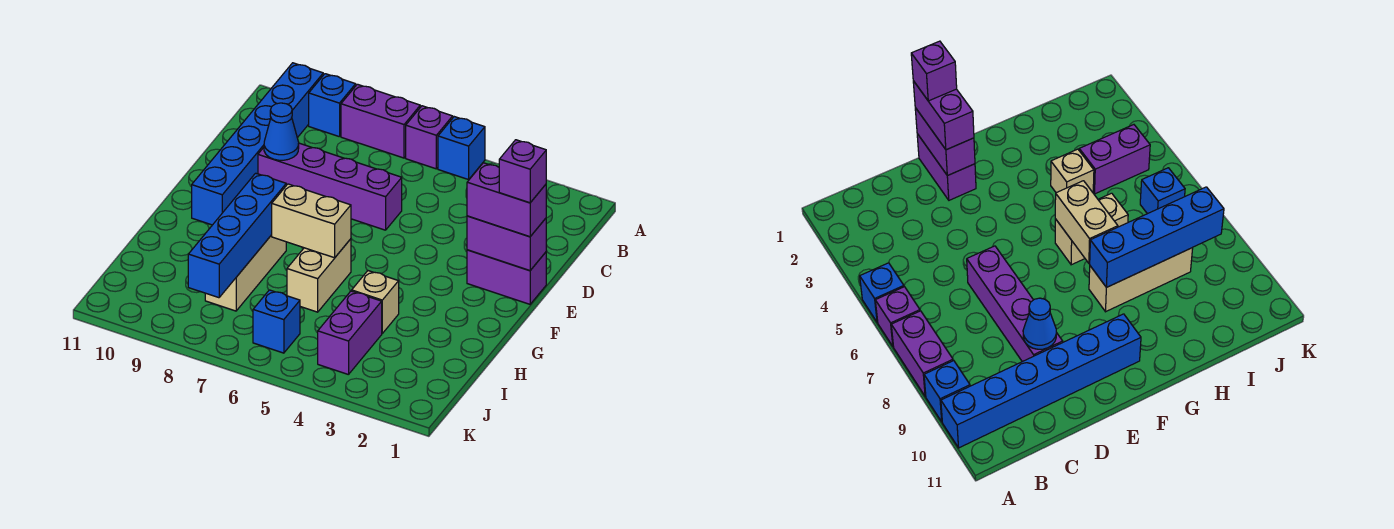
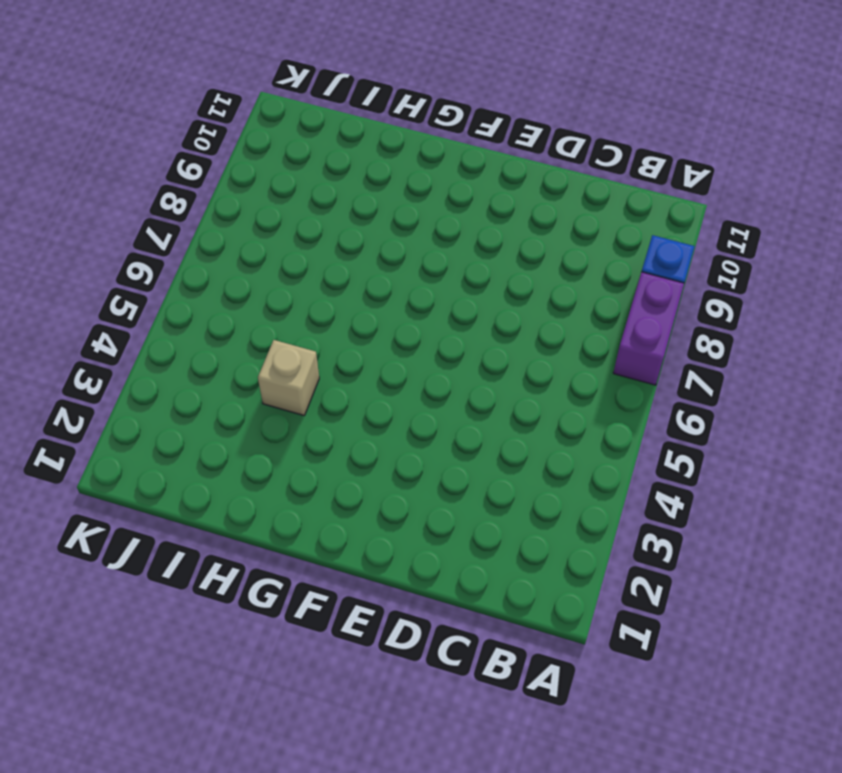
none -> blue 1x1 brick [438,117,485,179]
none -> purple 1x1 brick [406,106,453,169]
none -> blue 1x6 brick [192,63,323,225]

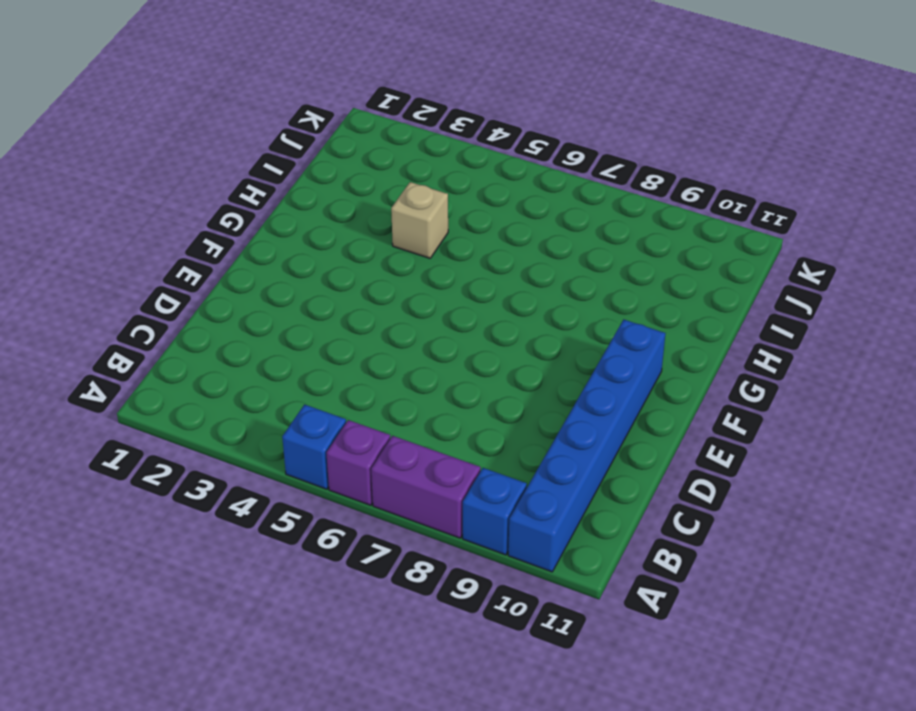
none -> purple 1x4 brick [258,143,402,230]
none -> purple 1x2 brick [467,250,546,304]
none -> tan 1x2 brick [287,239,351,312]

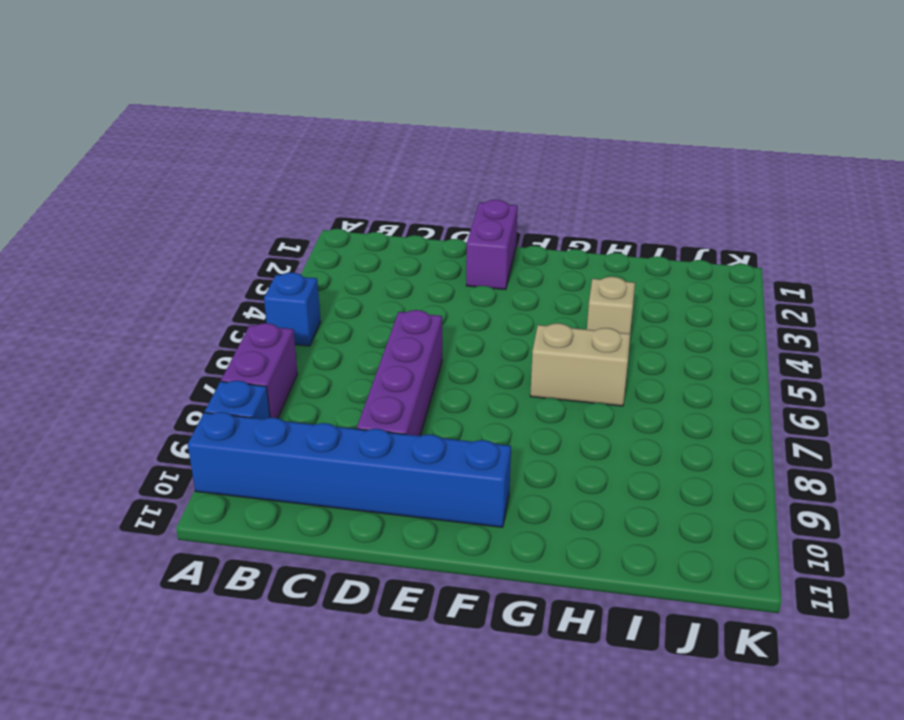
none -> purple 1x1 brick [406,106,453,169]
none -> tan 1x3 brick [205,235,286,311]
none -> purple 1x2 brick [318,291,382,375]

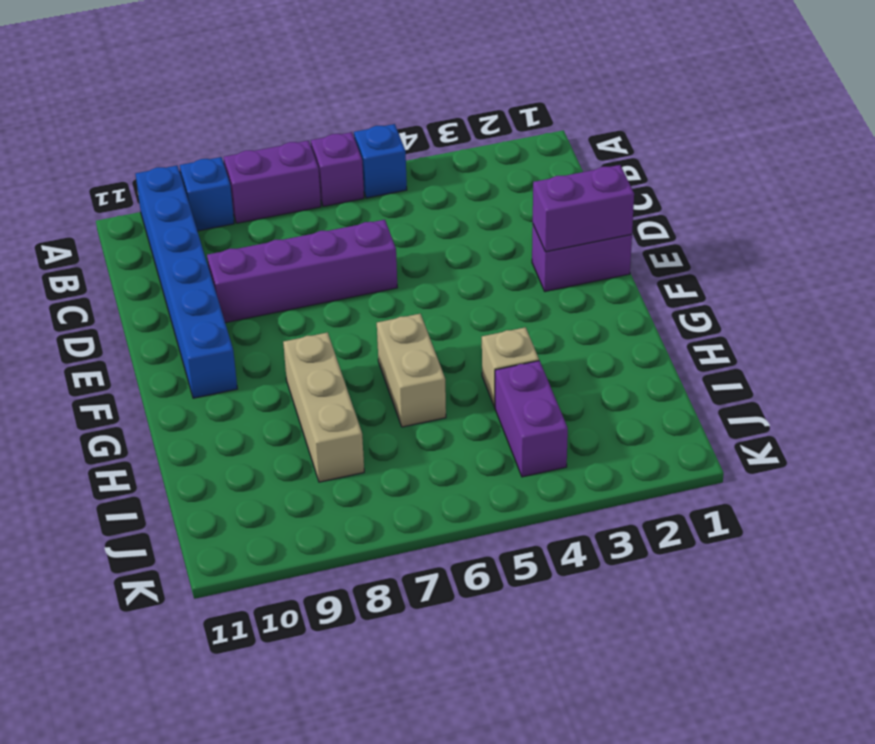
none -> blue 1x1 brick [253,290,300,353]
none -> blue 1x1 cone [264,103,299,160]
none -> tan 1x2 brick [272,184,351,258]

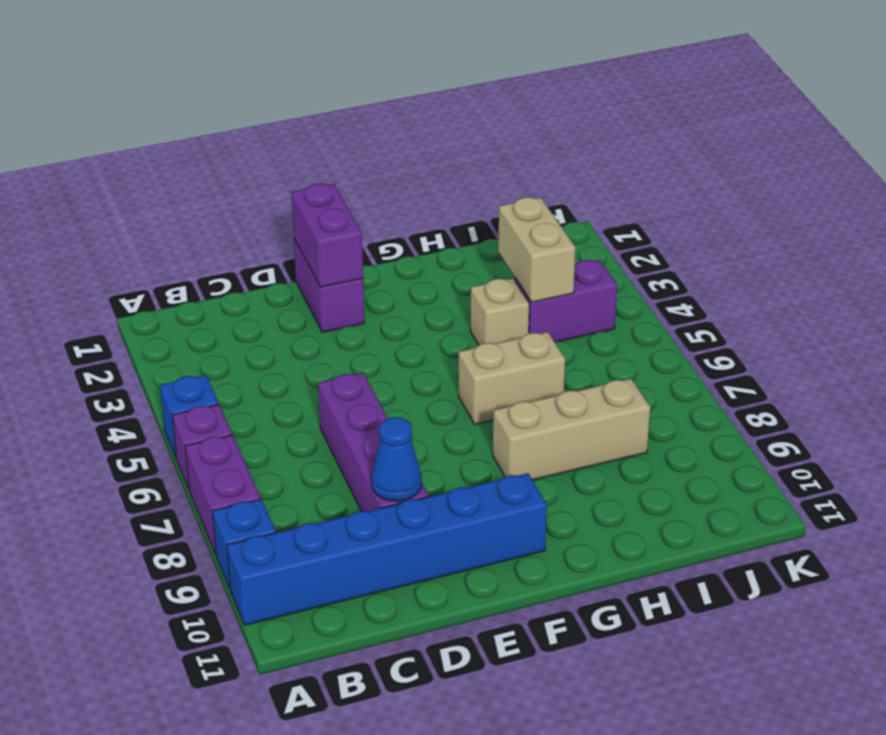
tan 1x2 brick [498,197,576,302] -> tan 1x2 brick moved to [272,184,351,258]
none -> blue 1x1 brick [253,290,300,353]
none -> blue 1x4 brick [188,173,286,298]
none -> purple 1x2 brick [467,163,546,237]

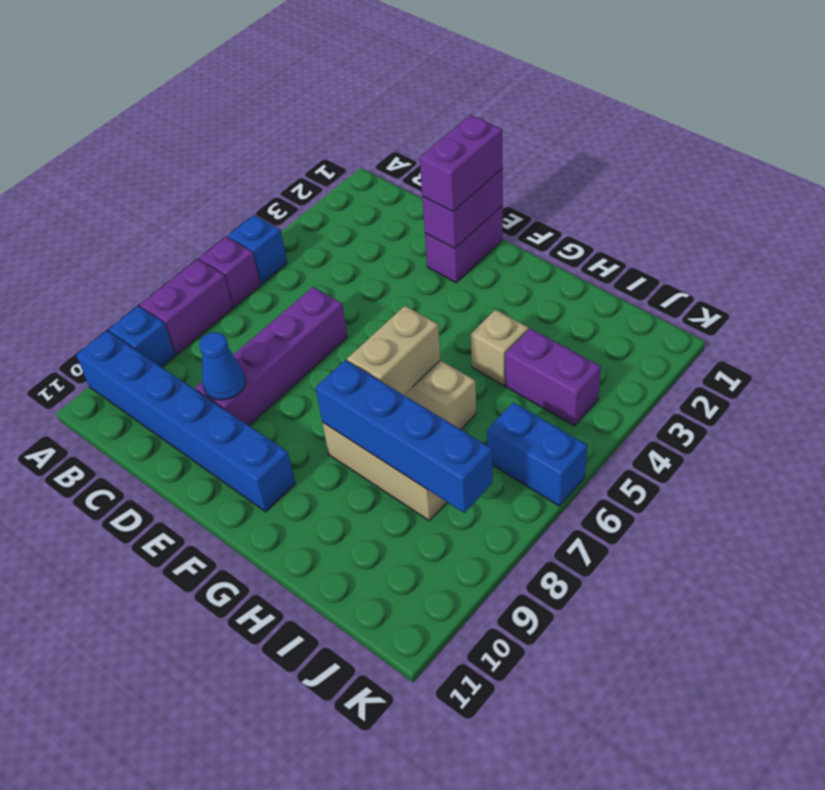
blue 1x2 brick [487,402,587,506] -> blue 1x1 brick [253,290,300,353]
none -> purple 1x1 brick [499,140,546,203]

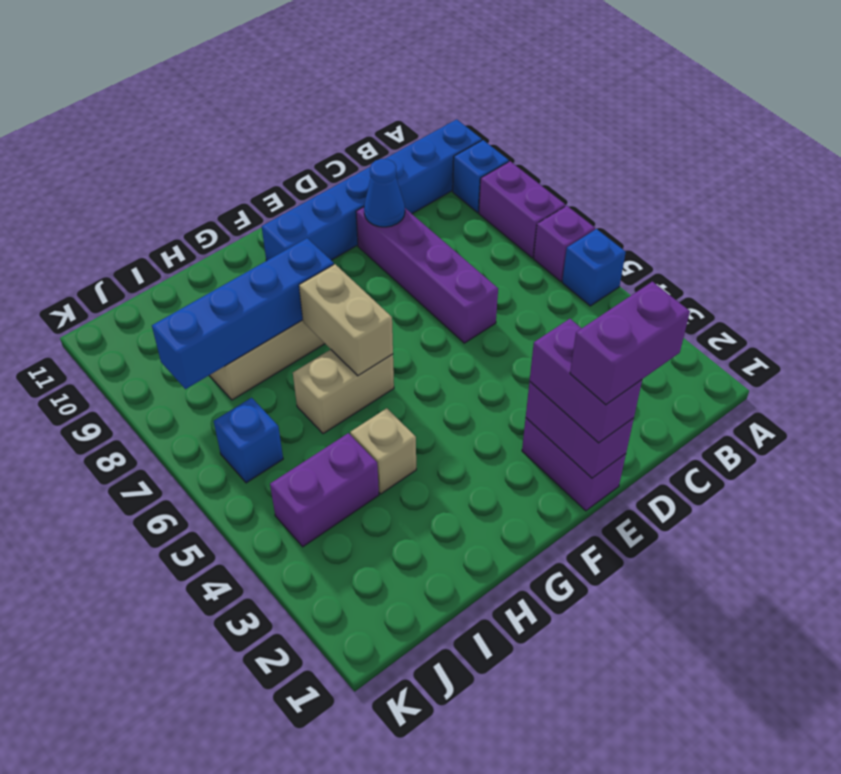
purple 1x2 brick [570,282,690,405] -> purple 1x1 brick [499,140,546,203]

